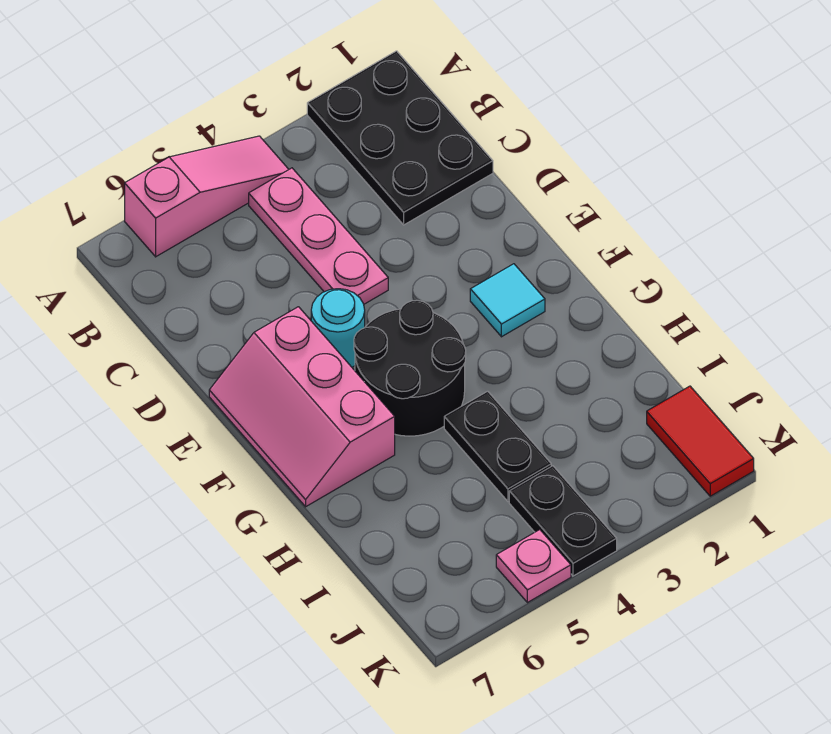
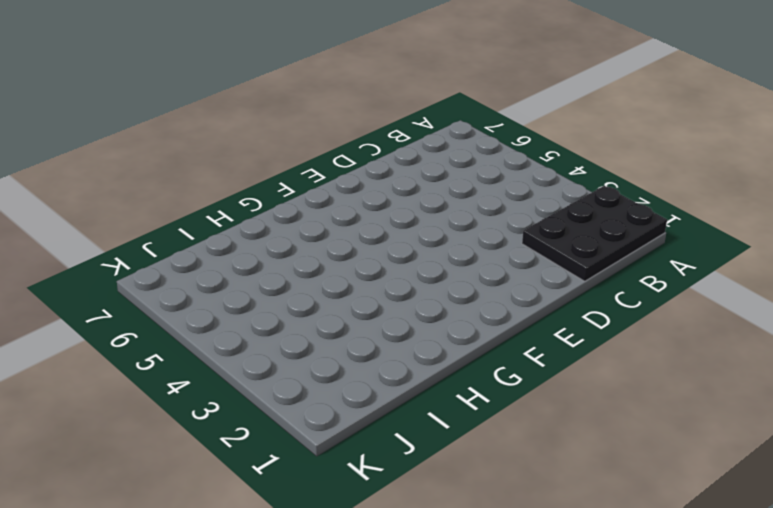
none -> pink 1x3 slope [125,136,289,257]
none -> pink 1x3 plate [249,168,388,304]

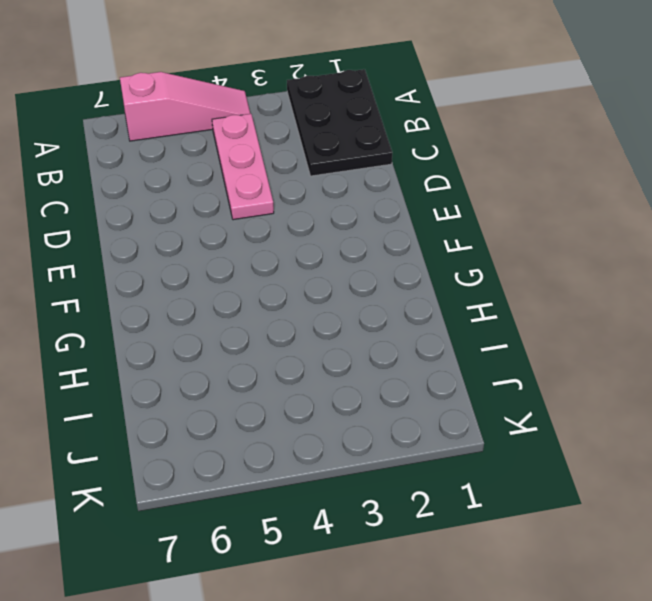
none -> cyan 1x1 round brick [311,289,365,367]
none -> pink 2x3 slope [209,307,395,507]

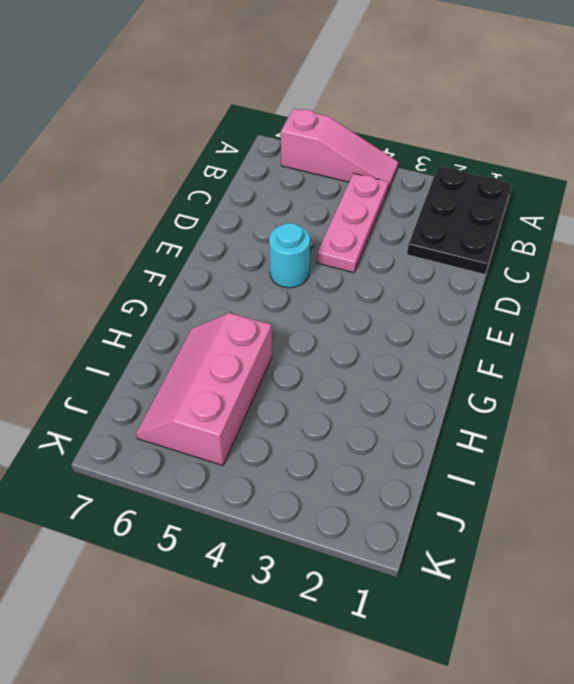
pink 2x3 slope [136,313,272,466] -> pink 2x3 slope moved to [209,307,395,507]
none -> cyan 1x1 tile [470,264,545,337]
none -> black 2x2 round brick [354,300,466,436]

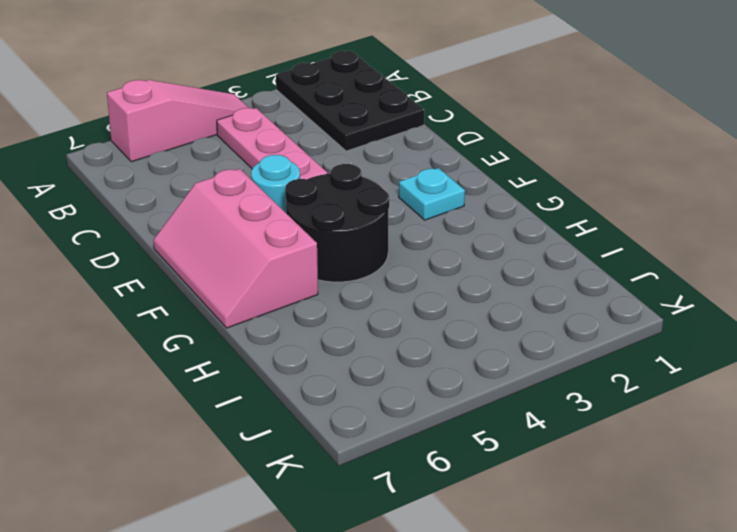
cyan 1x1 plate [399,168,465,220] -> cyan 1x1 tile [470,264,545,337]
none -> black 1x2 plate [444,391,551,501]
none -> red 1x2 tile [647,386,754,496]

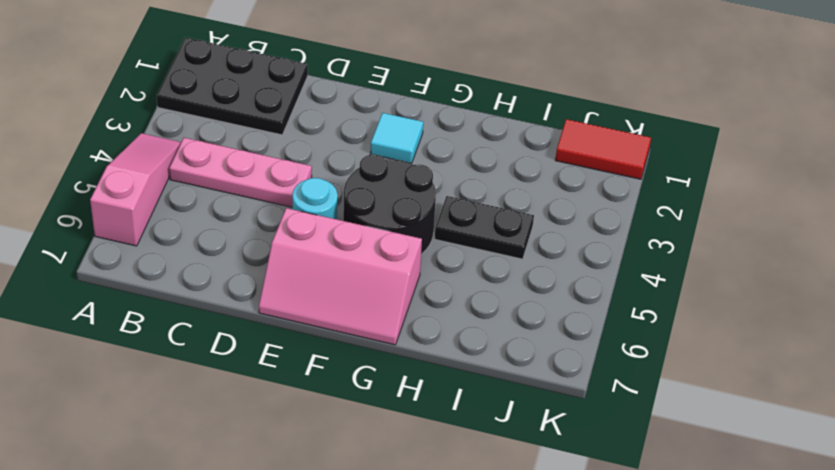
none -> black 1x2 plate [509,466,617,576]
none -> pink 1x1 plate [496,530,571,603]

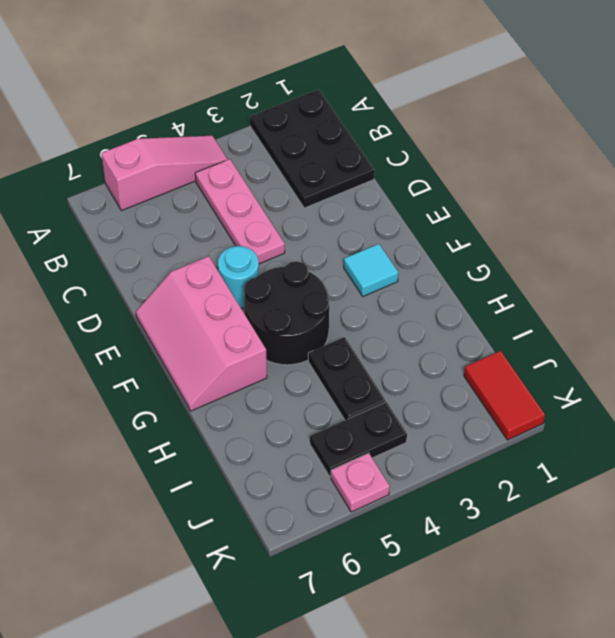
black 1x2 plate [310,402,407,477] -> black 1x2 plate turned to [509,466,617,576]

